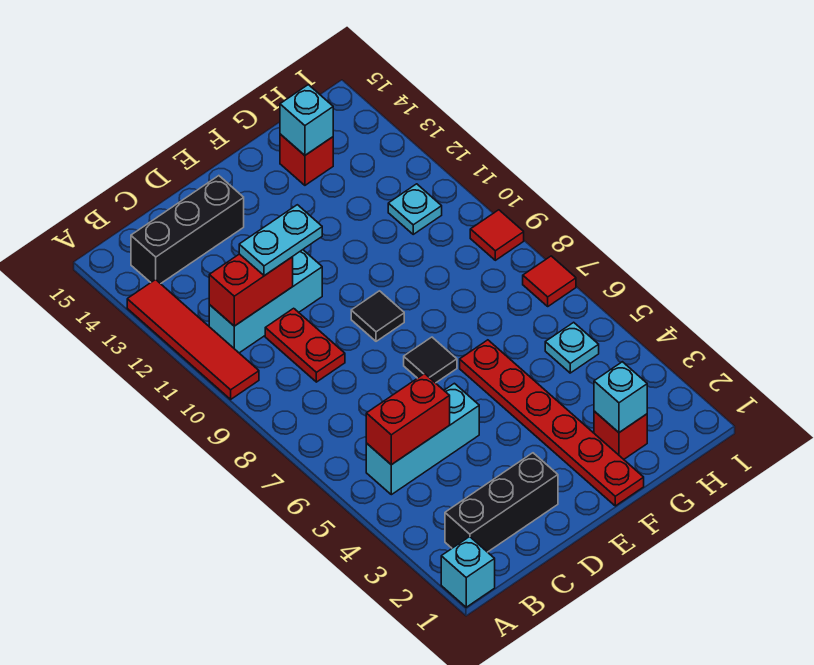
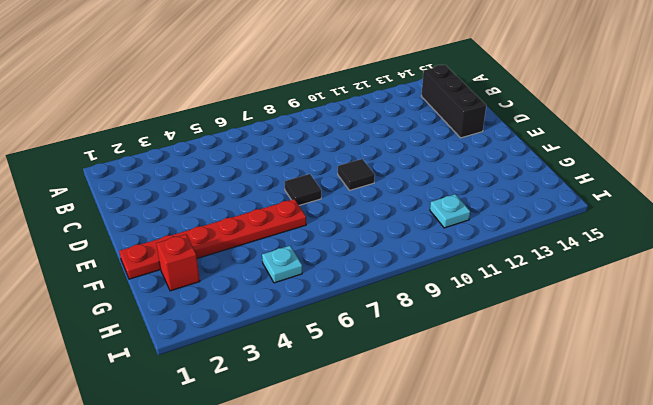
none -> cyan 1x1 brick [441,537,495,607]
none -> red 1x4 tile [127,279,259,399]
none -> black 1x3 brick [445,453,558,552]

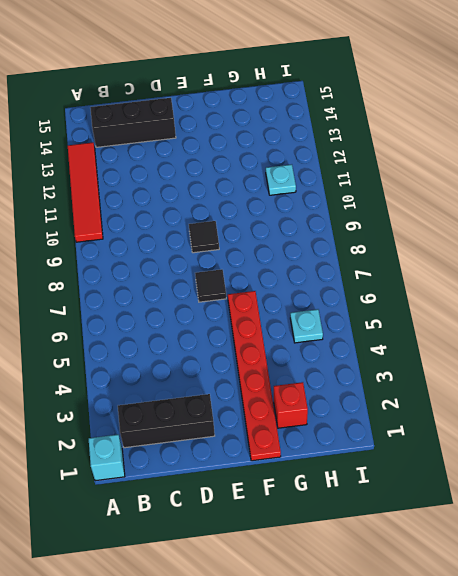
none -> cyan 1x3 brick [366,383,479,495]
none -> cyan 1x3 brick [209,250,322,353]
none -> red 1x2 plate [265,308,345,382]

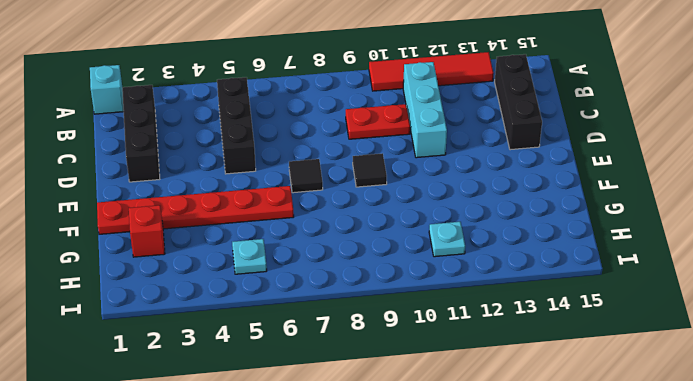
black 1x3 brick [217,77,256,174] -> cyan 1x3 brick [366,383,479,495]
none -> red 1x1 brick [280,134,333,185]
none -> red 1x1 tile [523,256,576,306]
none -> red 1x1 tile [470,210,524,260]

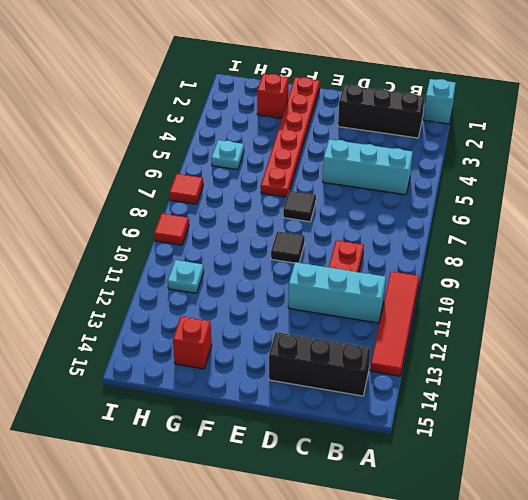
none -> red 1x2 brick [366,374,450,465]
none -> red 1x2 brick [209,254,293,326]
none -> cyan 1x1 brick [594,362,647,432]

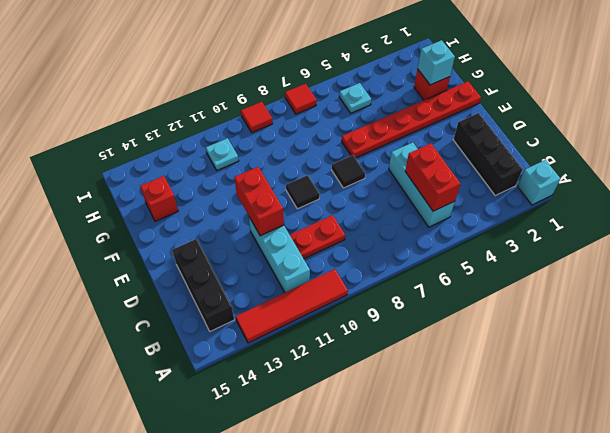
red 1x2 brick [234,167,284,236] -> red 1x2 brick moved to [209,254,293,326]
none -> cyan 1x1 brick [280,85,333,155]
none -> cyan 1x2 plate [239,205,322,276]

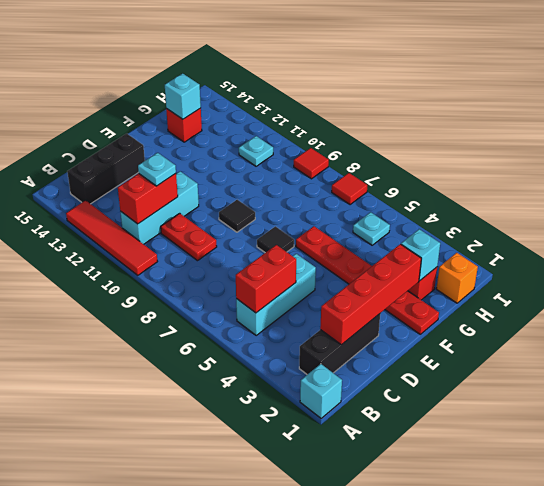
red 1x4 brick [320,244,421,345] -> none
cyan 1x1 plate [138,153,176,186] -> cyan 1x2 plate [239,205,322,276]
orange 1x1 brick [436,253,478,303] -> none

